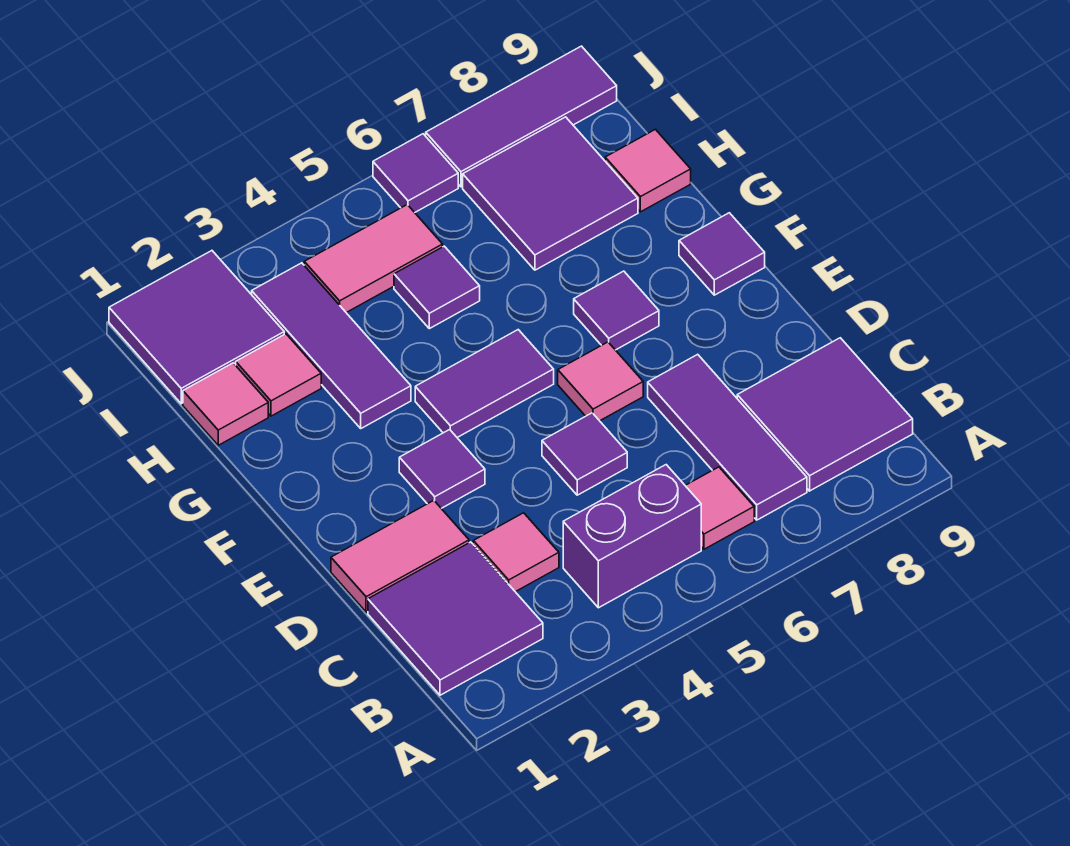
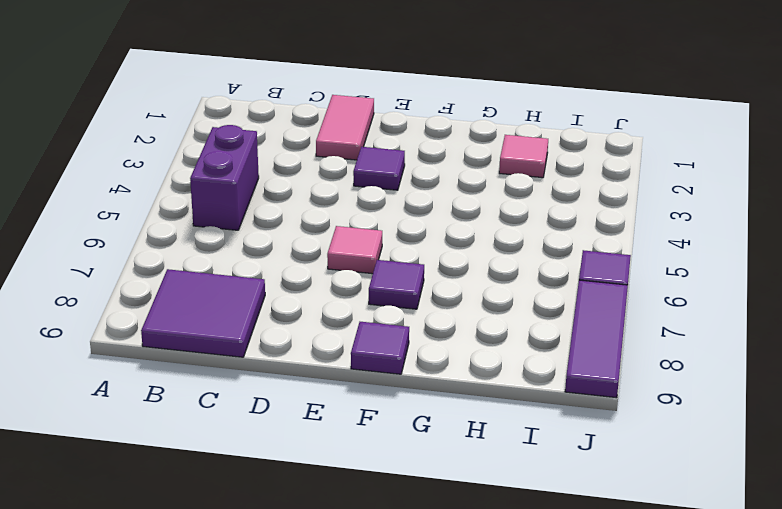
none -> purple 2x2 tile [368,542,543,695]
none -> pink 1x1 tile [685,467,754,549]
none -> purple 1x3 tile [648,354,807,520]

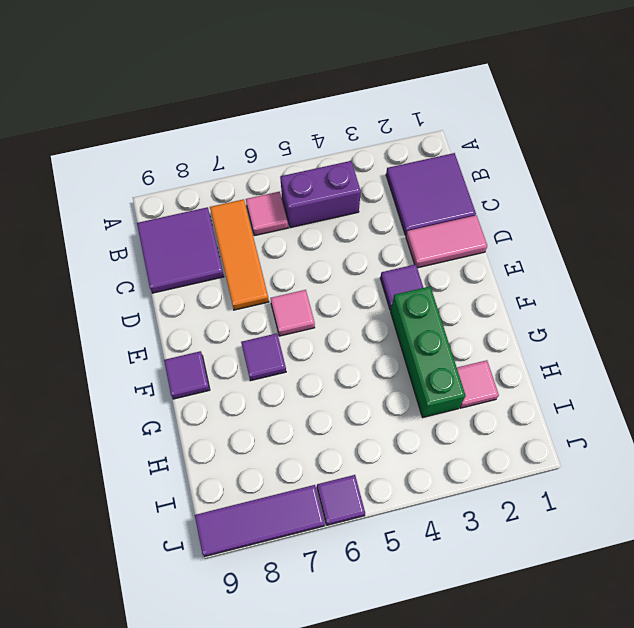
orange 1x3 tile [210,199,269,310] -> purple 1x3 tile [648,354,807,520]
green 1x3 brick [391,286,466,417] -> purple 1x3 tile [252,263,411,428]
none -> pink 1x1 tile [473,513,559,592]
none -> purple 1x1 tile [542,413,627,495]
none -> purple 1x2 tile [415,330,554,437]

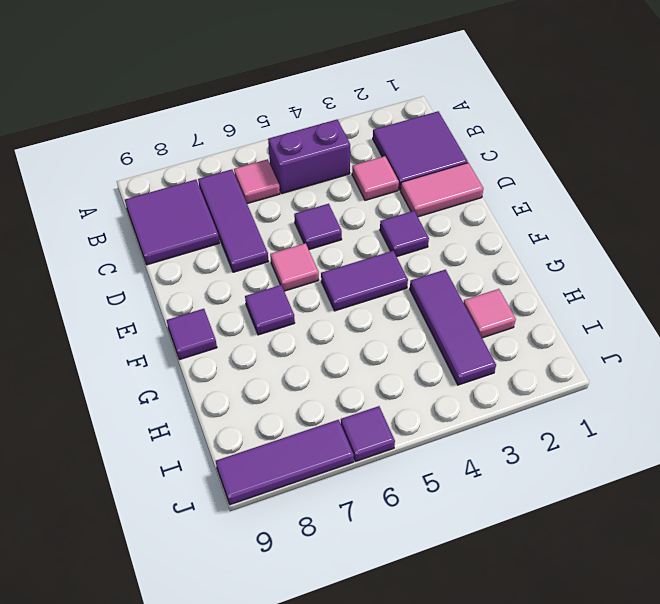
none -> pink 1x1 tile [183,363,268,445]
none -> purple 1x1 tile [394,246,480,329]
none -> purple 2x2 tile [463,117,638,270]

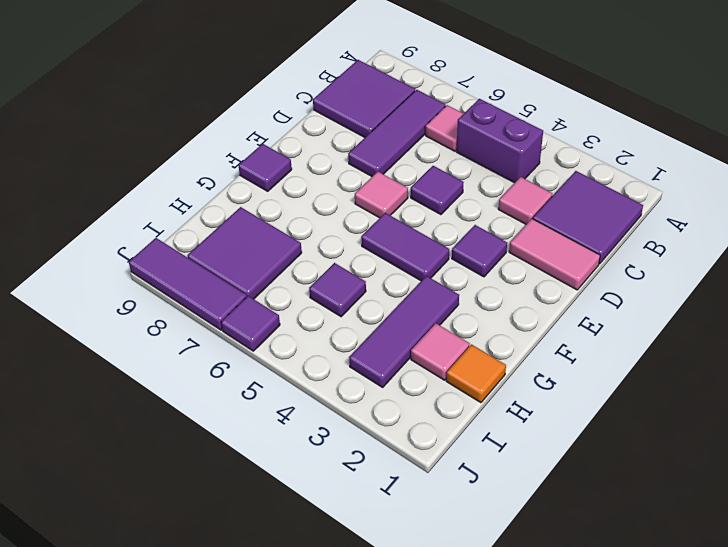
orange 1x1 tile [446,344,506,403] -> pink 1x1 tile [183,363,268,445]
none -> purple 1x1 tile [574,271,659,350]
none -> pink 1x1 tile [605,129,691,212]
none -> purple 2x2 tile [109,251,284,404]

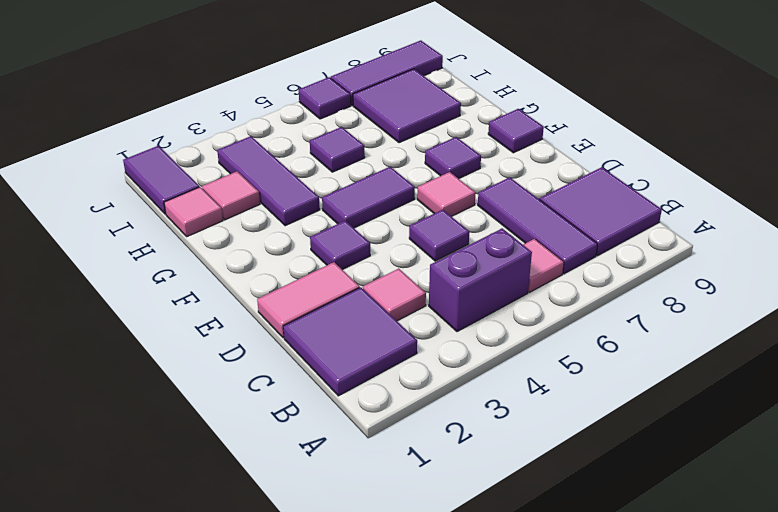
purple 1x2 tile [123,146,199,214] -> purple 2x2 tile [109,251,284,404]
none -> pink 1x1 tile [605,129,691,212]
none -> pink 1x2 tile [304,205,443,313]

